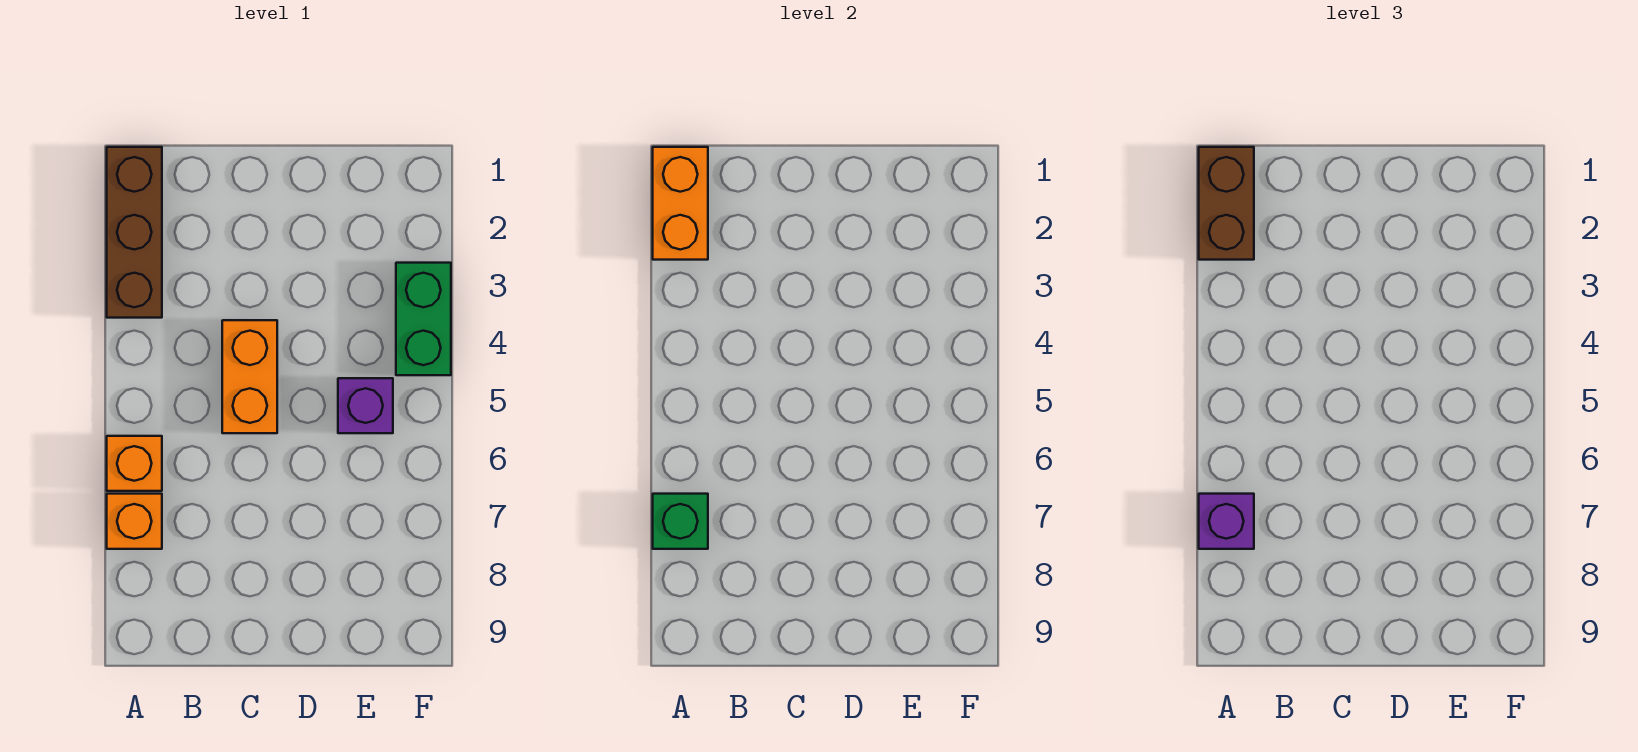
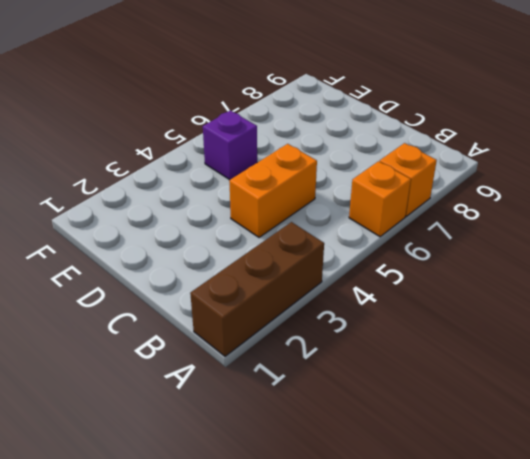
none -> green 1x2 brick [396,263,451,375]
none -> orange 1x2 brick [653,147,708,260]

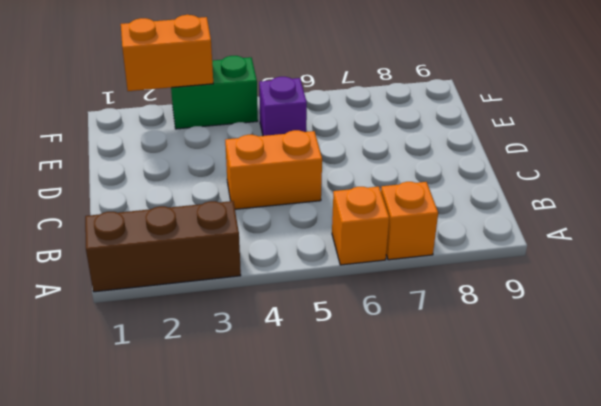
orange 1x2 brick [121,15,213,91] -> orange 1x2 brick moved to [653,147,708,260]
none -> green 1x1 brick [653,494,708,549]
none -> brown 1x2 brick [1199,147,1254,260]

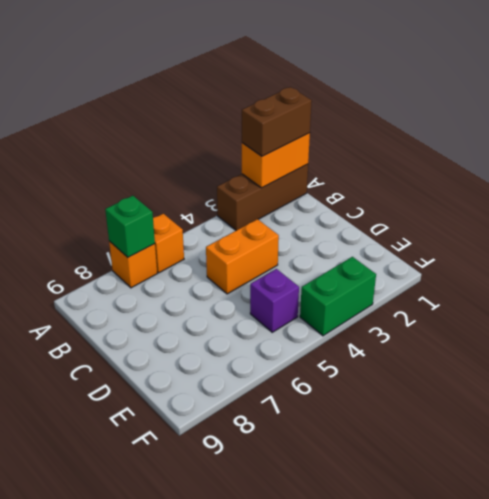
none -> purple 1x1 brick [1199,494,1254,549]

